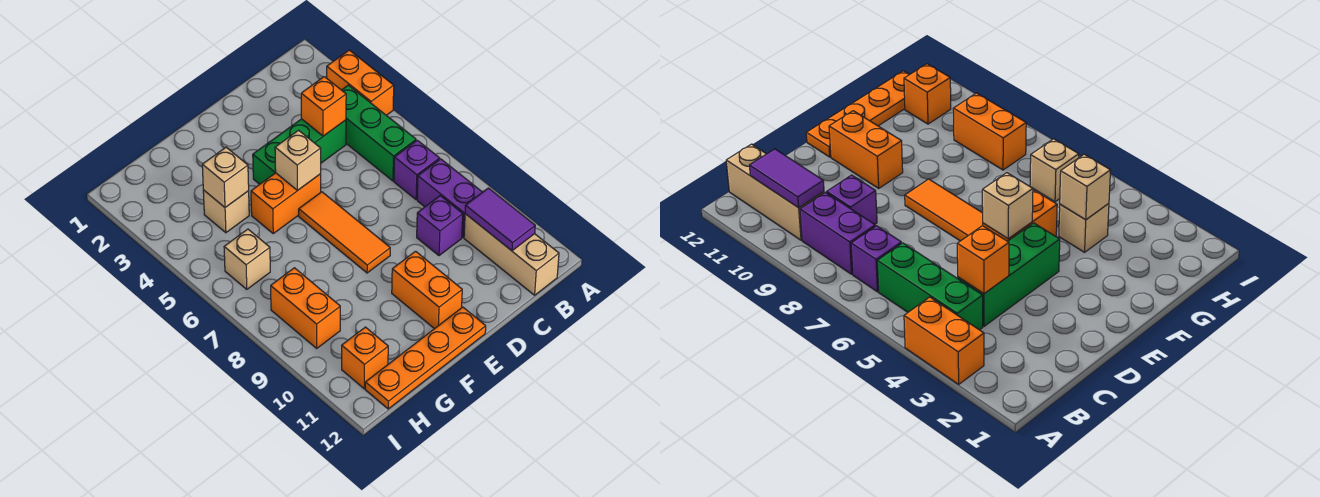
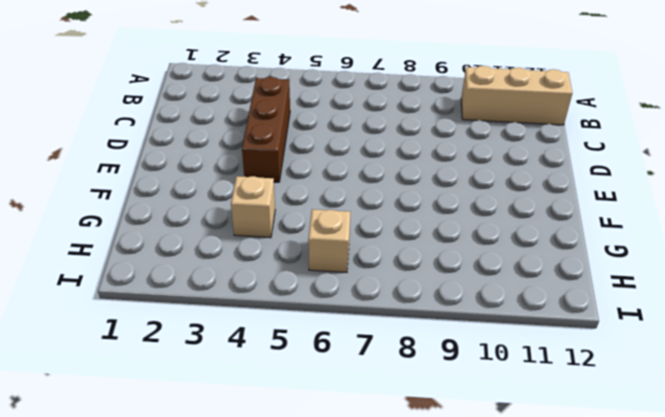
brown 1x3 brick [242,77,290,182] -> green 1x3 brick [253,119,346,184]
none -> orange 1x2 brick [327,50,394,115]
none -> green 1x3 brick [342,85,416,181]
none -> purple 1x1 brick [394,140,440,200]

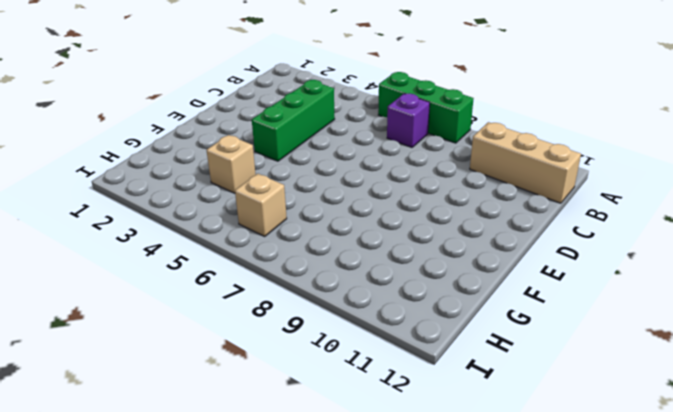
green 1x3 brick [378,72,474,143] -> green 1x3 brick moved to [342,85,416,181]
none -> orange 1x2 brick [327,50,394,115]
none -> purple 1x2 brick [417,159,482,237]
none -> purple 1x1 brick [417,196,463,256]

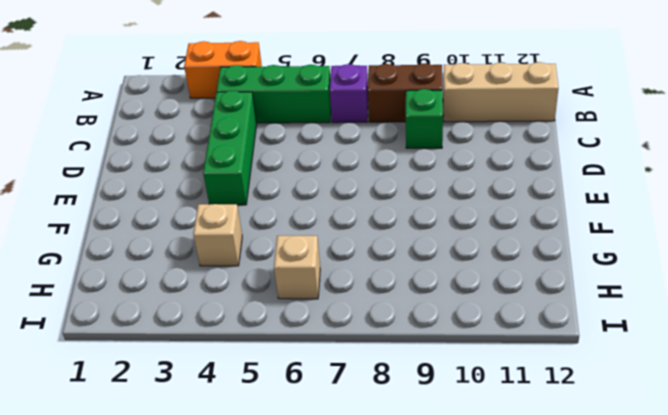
brown 1x2 brick [368,63,442,122] -> purple 1x2 brick [417,159,482,237]
green 1x1 brick [406,89,443,148] -> purple 1x1 brick [417,196,463,256]
none -> orange 1x2 brick [251,173,321,233]
none -> orange 1x3 tile [299,192,390,273]
none -> orange 1x2 brick [392,251,462,329]

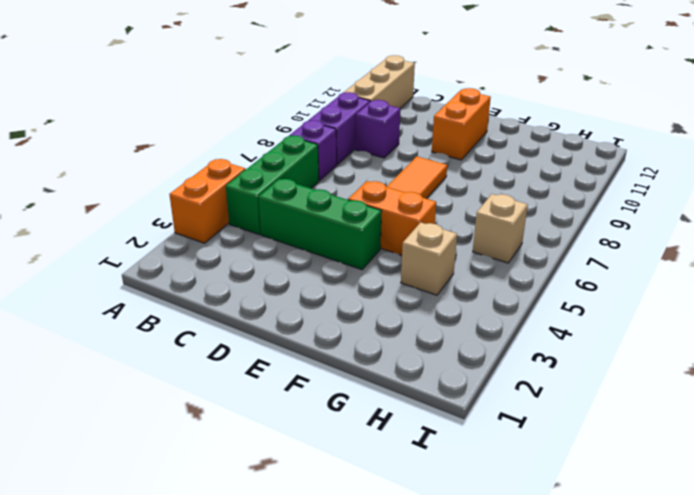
none -> orange 1x4 plate [365,307,486,409]
none -> orange 1x2 brick [271,268,340,348]
none -> orange 1x1 brick [342,327,388,389]

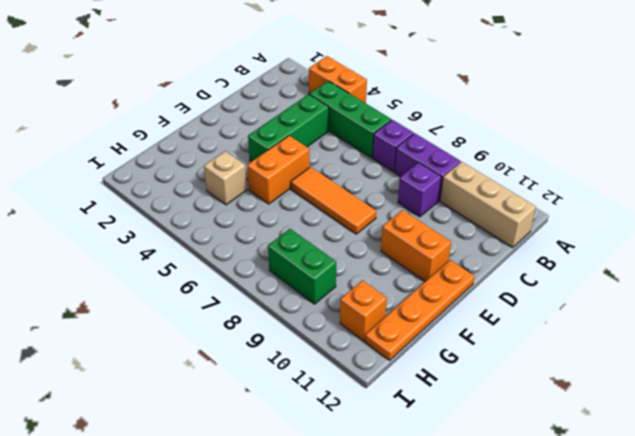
green 1x2 brick [268,229,336,304] -> orange 1x2 brick [271,268,340,348]
none -> tan 1x1 brick [224,229,270,289]
none -> purple 1x2 tile [465,188,535,251]
none -> orange 1x1 brick [301,77,346,136]

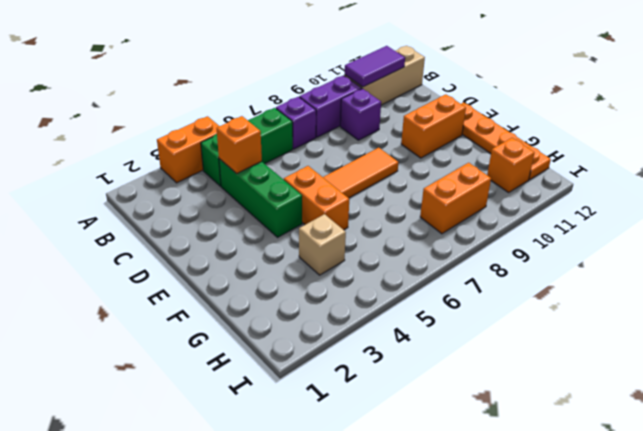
none -> tan 1x1 brick [224,229,270,289]
none -> tan 1x1 brick [275,130,321,191]
none -> tan 1x1 brick [202,147,249,207]

